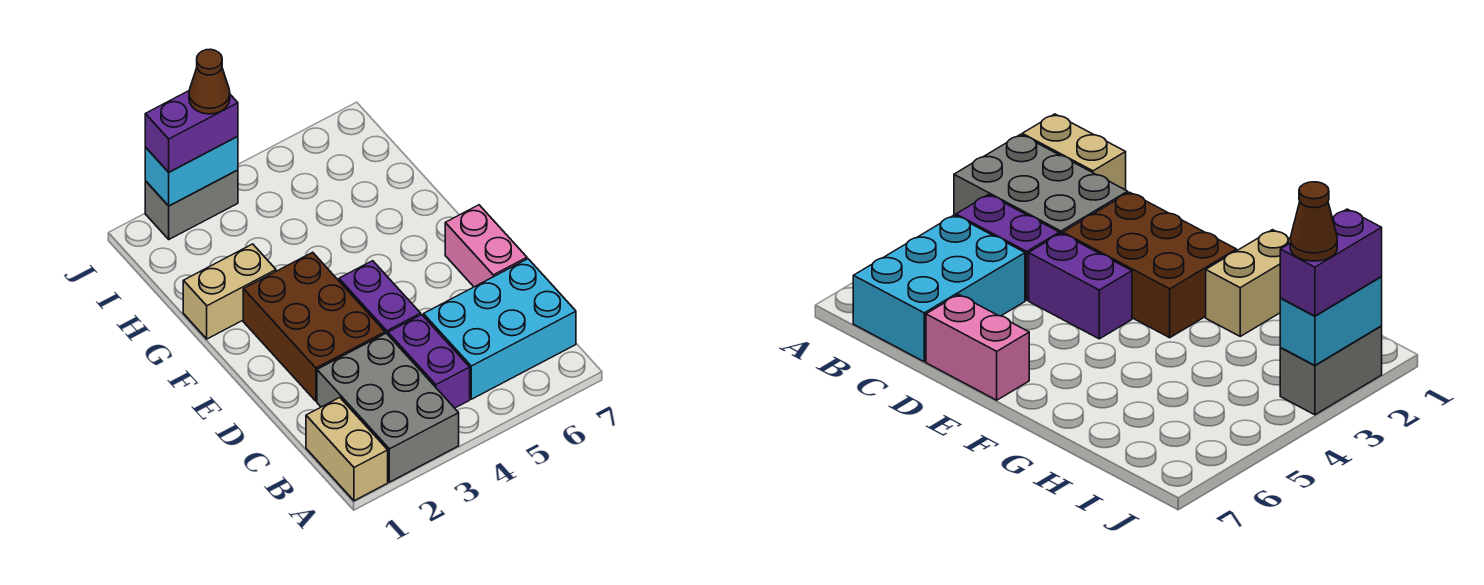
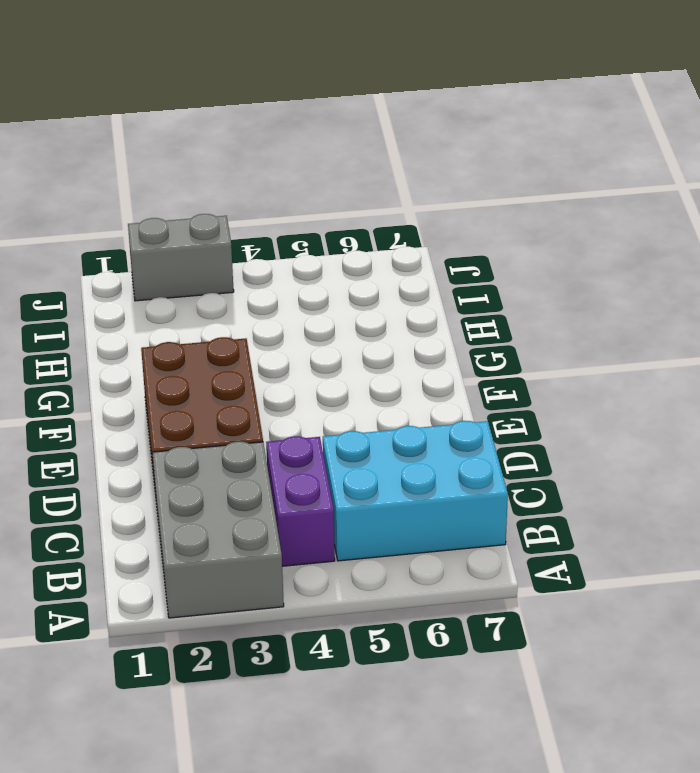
none -> tan 1x2 brick [306,398,388,501]
none -> purple 1x2 brick [339,261,421,334]
none -> pink 1x2 brick [445,205,527,287]

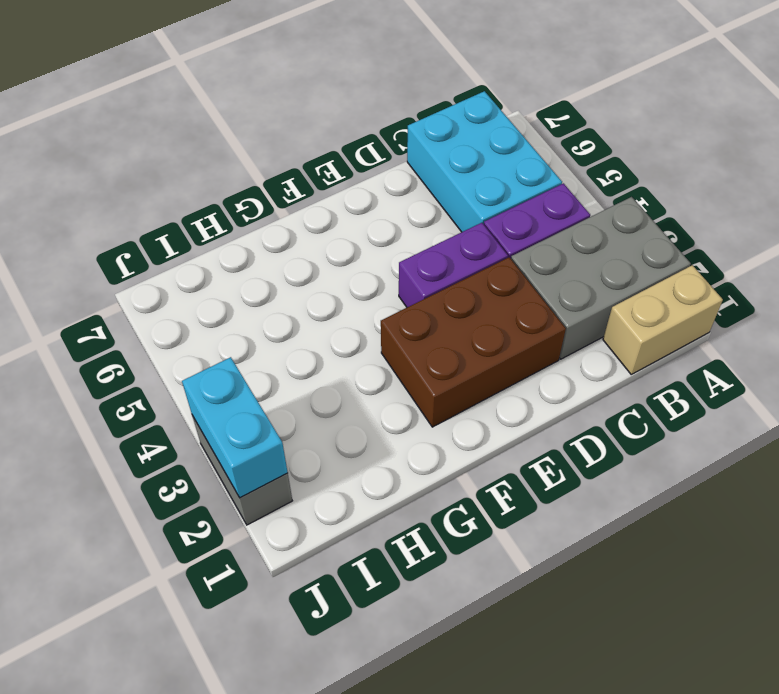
none -> pink 1x2 brick [445,205,527,287]
none -> tan 1x2 brick [183,244,276,339]
none -> purple 1x2 brick [145,91,238,172]

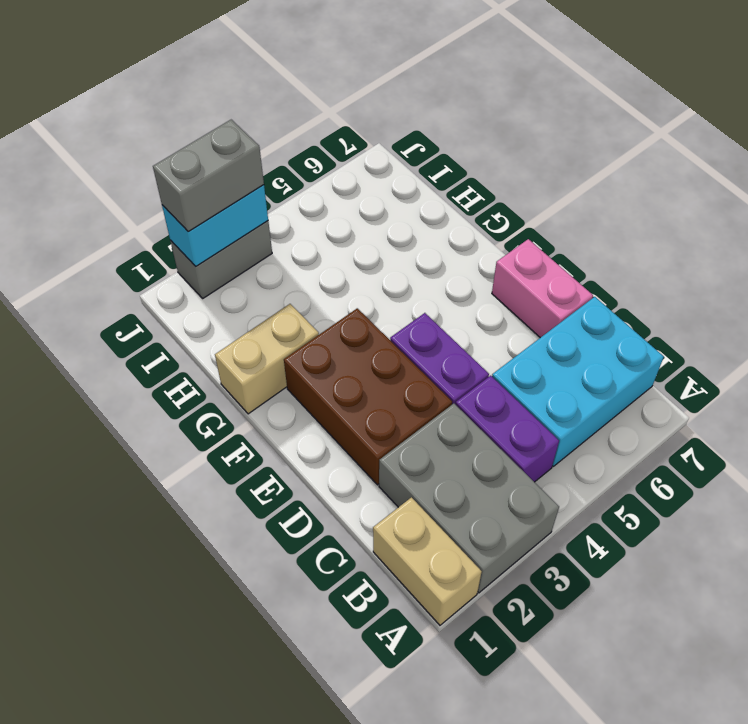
grey 1x2 brick [153,120,264,231] -> purple 1x2 brick [145,91,238,172]
none -> brown 1x1 cone [189,49,230,114]

